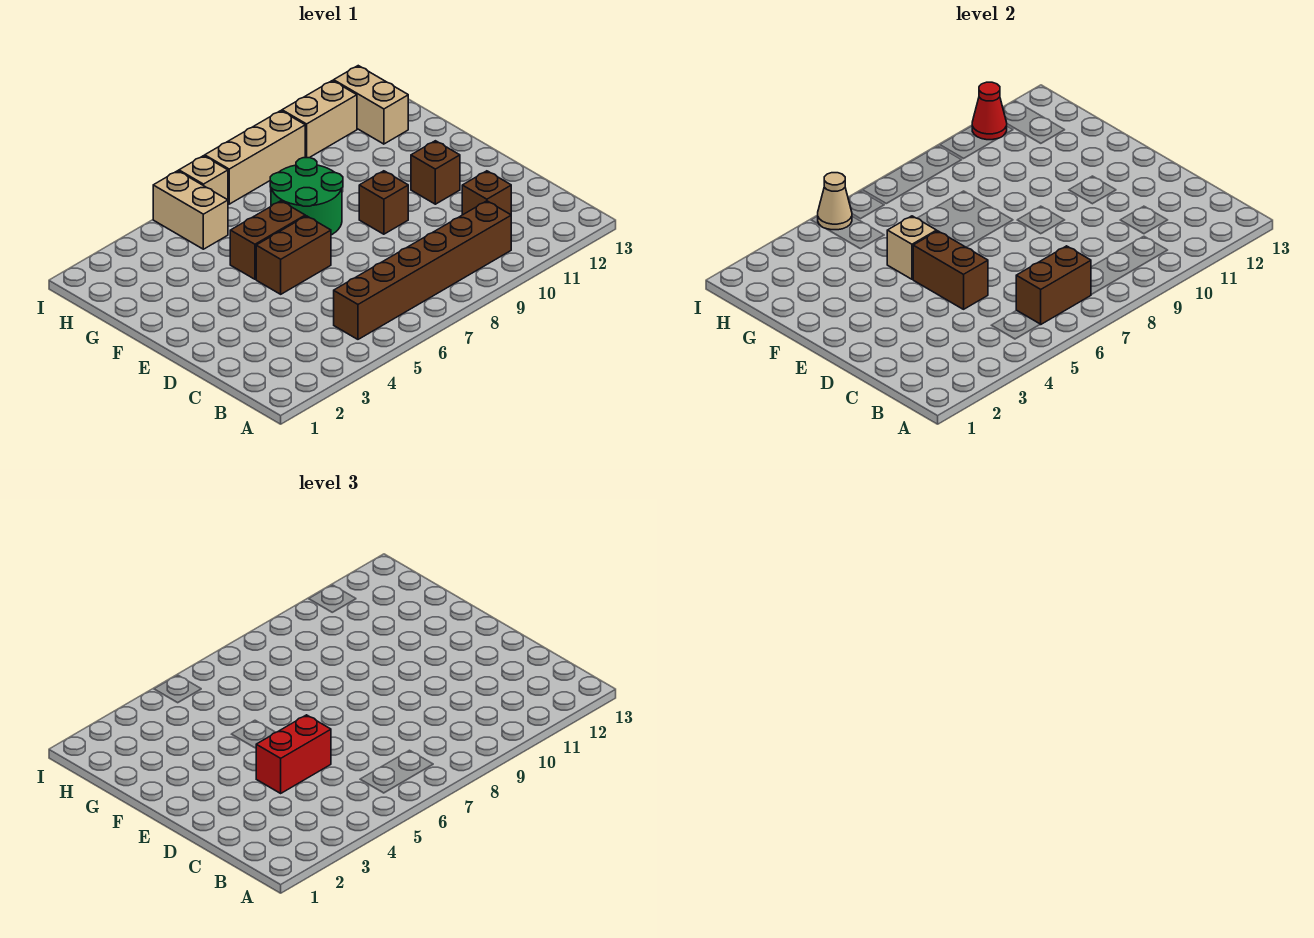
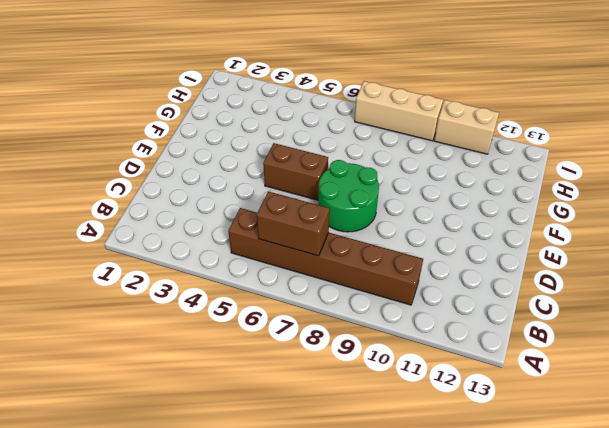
green 2x2 round brick [318,160,379,232] -> green 2x2 round brick moved to [270,158,343,235]
none -> brown 1x1 brick [462,171,511,215]
none -> brown 1x1 brick [359,171,408,234]
none -> brown 1x1 brick [411,141,460,204]

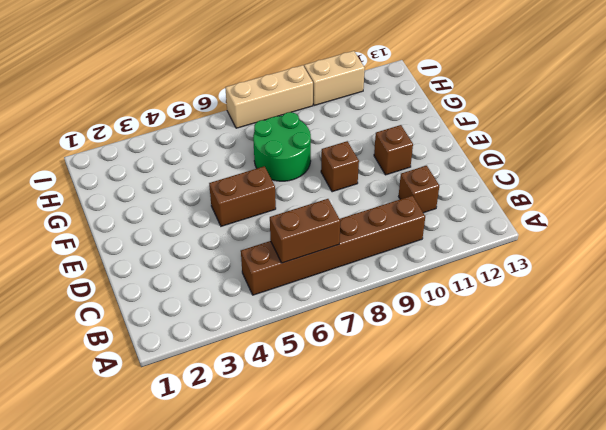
none -> brown 1x2 brick [230,201,305,279]
none -> tan 1x2 brick [153,171,228,249]
none -> tan 1x2 brick [334,66,408,144]

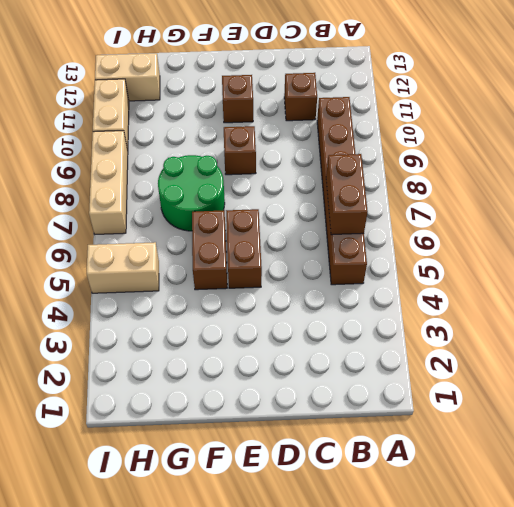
none -> tan 1x1 brick [179,156,228,200]
none -> brown 1x2 brick [913,231,988,309]
none -> tan 1x1 brick [887,216,937,279]

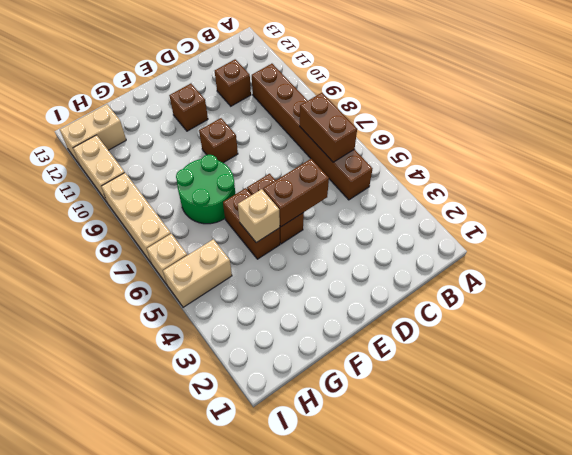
none -> tan 1x1 cone [818,173,852,230]
none -> red 1x1 cone [972,82,1007,140]
none -> red 1x2 brick [256,715,331,793]

